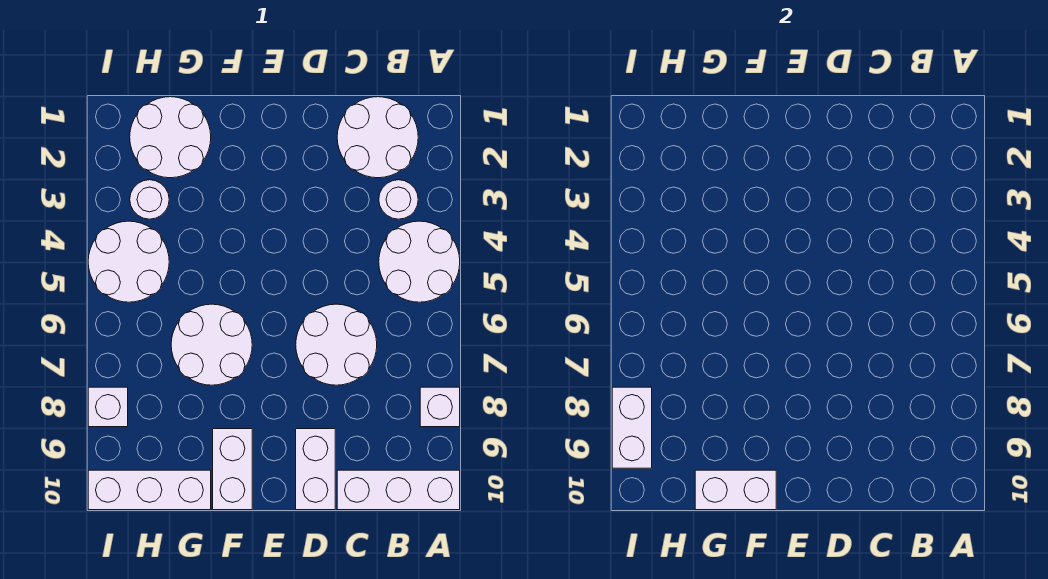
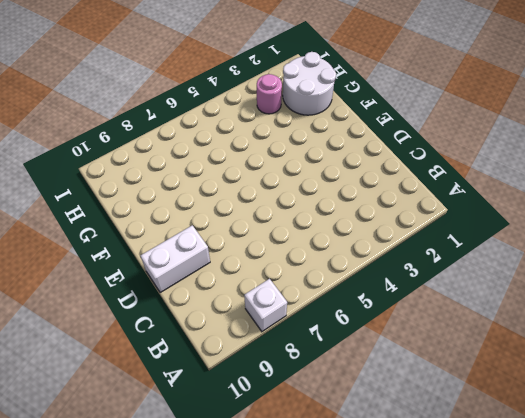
pink 1x1 round brick [257,74,282,114] -> white 1x1 round brick [130,180,169,219]
none -> white 2x2 round brick [379,221,460,302]
none -> white 1x3 brick [337,470,460,510]
none -> white 2x2 round brick [337,97,418,178]

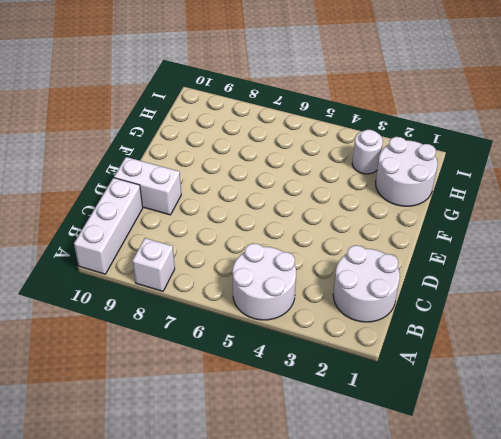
none -> white 1x1 round brick [379,180,418,219]
none -> white 2x2 round brick [296,304,377,385]
none -> white 2x2 round brick [171,304,252,385]

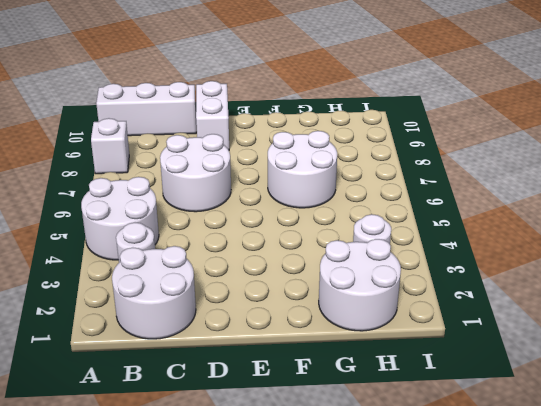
none -> white 1x2 brick [213,429,252,510]
none -> white 1x3 brick [88,470,211,510]
none -> white 2x2 round brick [88,221,169,302]

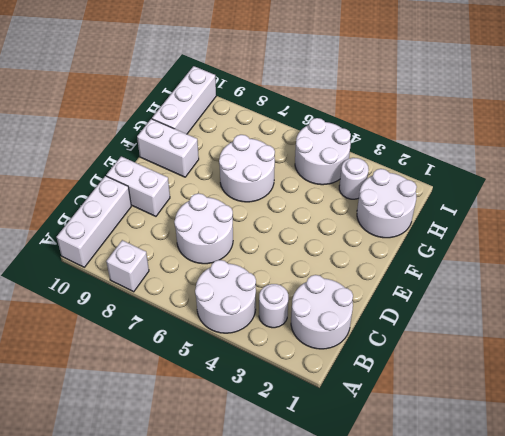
none -> white 1x1 brick [88,387,128,427]
none -> white 1x2 brick [695,470,776,510]
none -> white 1x2 brick [612,387,652,468]

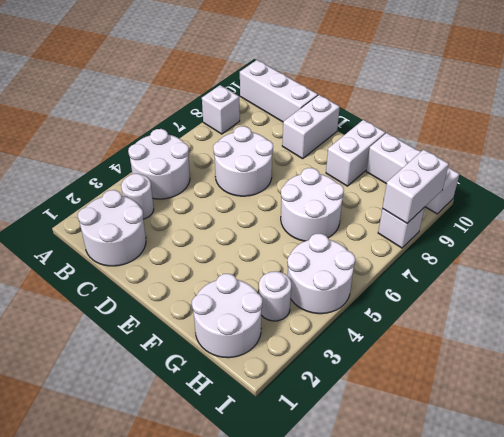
none -> white 1x2 brick [695,470,776,510]

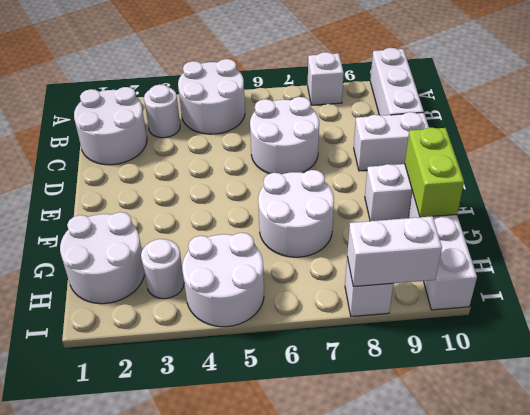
lime 1x2 brick [405,127,464,217] -> white 1x2 brick [695,470,776,510]

